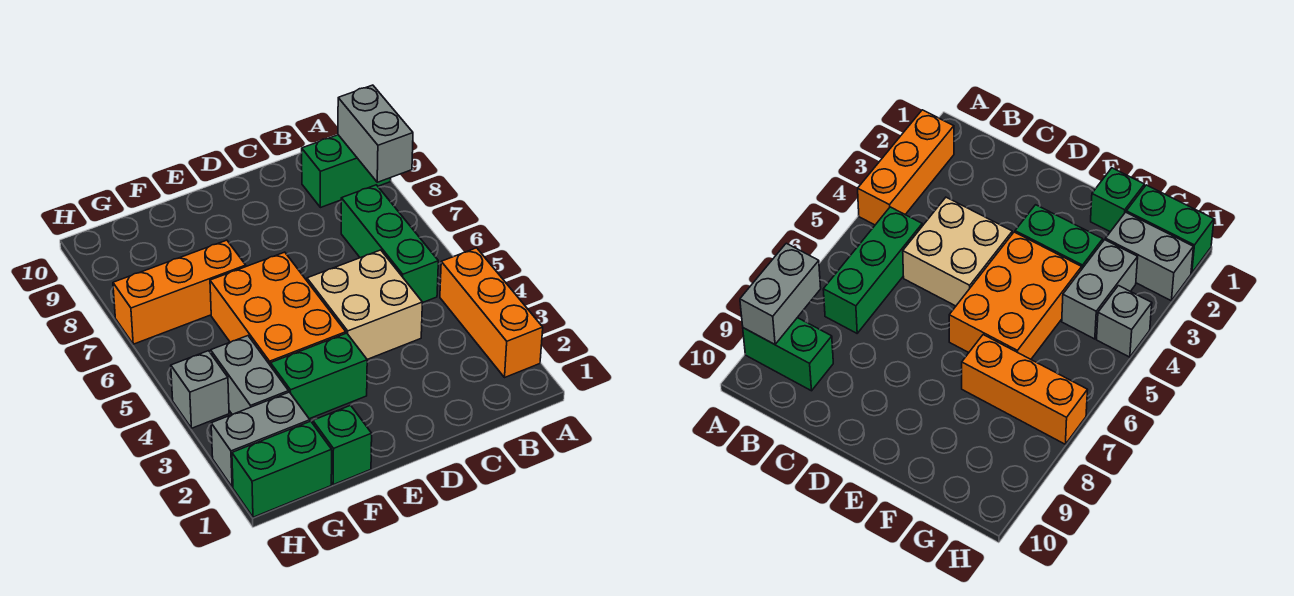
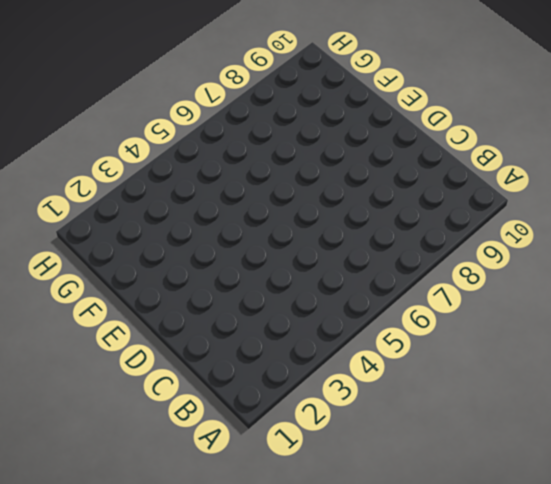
none -> orange 1x3 brick [440,248,543,377]
none -> green 1x2 brick [302,135,391,208]
none -> green 1x3 brick [341,185,438,303]

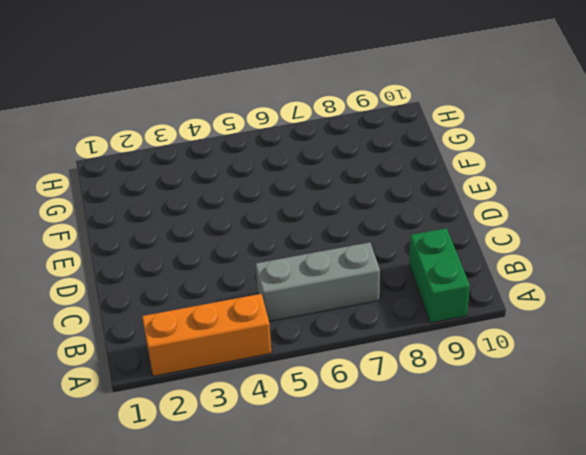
grey 1x3 brick [256,242,380,322] -> green 1x3 brick [341,185,438,303]
none -> tan 2x2 brick [307,250,422,359]
none -> green 1x2 brick [271,333,367,419]
none -> orange 2x3 brick [210,252,346,366]

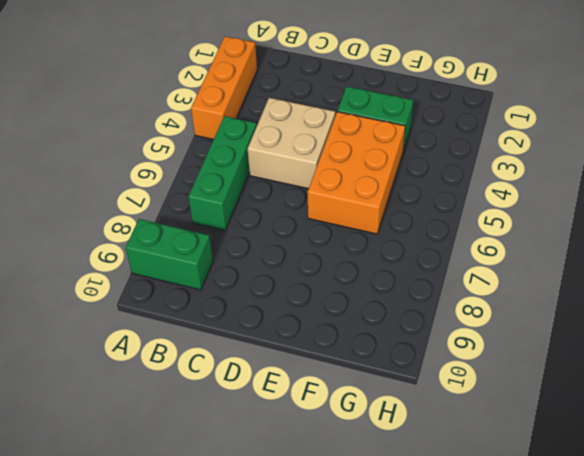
none -> green 1x1 brick [313,405,372,485]
none -> orange 1x3 brick [113,240,246,344]
none -> green 1x2 brick [232,421,332,517]

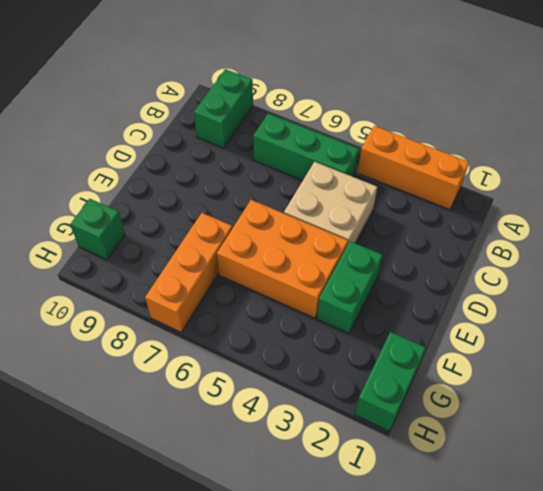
green 1x1 brick [70,199,125,260] -> green 1x1 brick moved to [313,405,372,485]
none -> grey 1x2 brick [211,392,310,487]
none -> grey 1x2 brick [210,336,289,415]
none -> grey 1x1 brick [171,351,229,428]

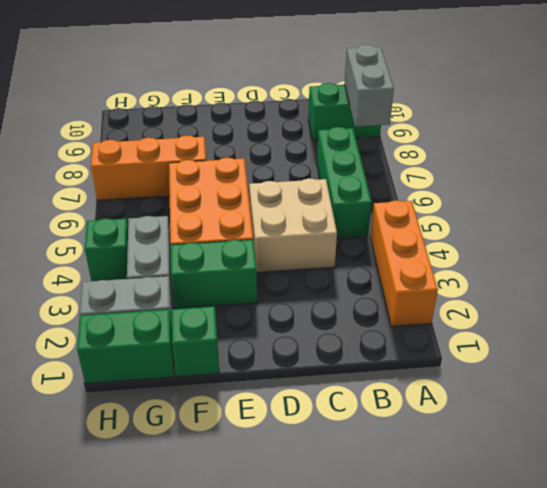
green 1x1 brick [85,218,128,281] -> grey 1x1 brick [171,351,229,428]

